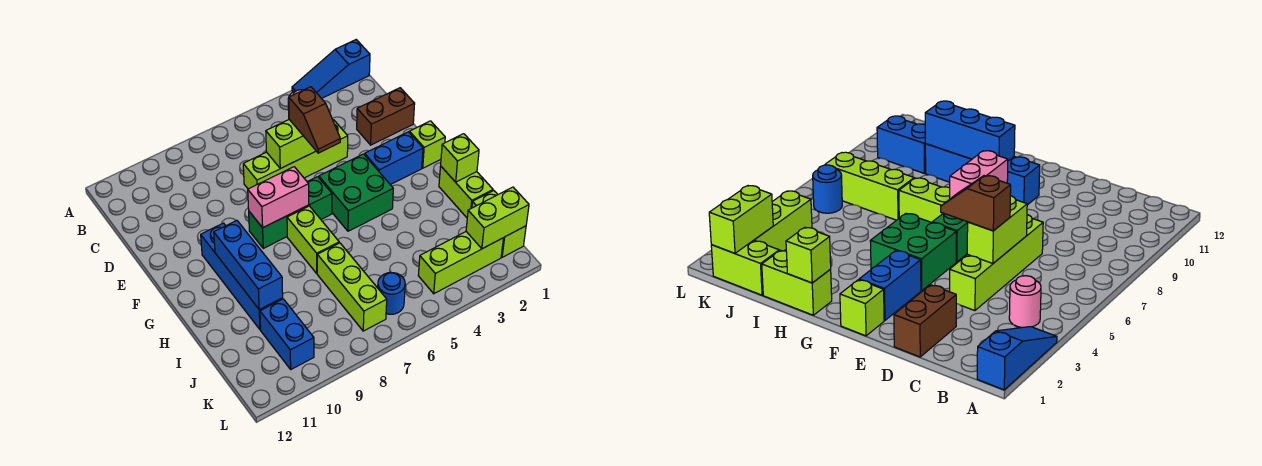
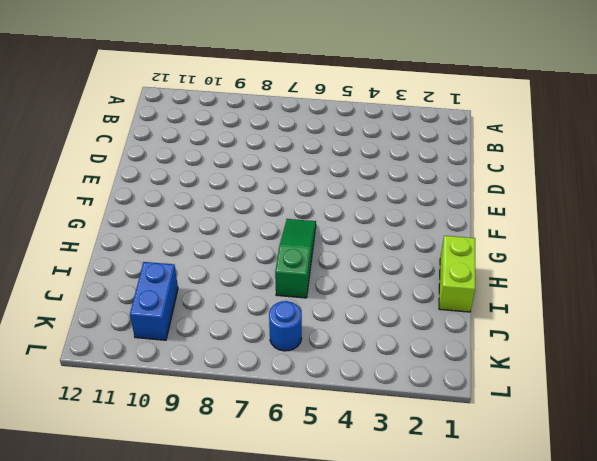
green 1x3 slope [275,219,316,298] -> none
none -> blue 1x3 slope [292,40,370,99]
none -> pink 1x1 round brick [1009,276,1041,327]
none -> brown 1x2 brick [357,88,415,145]

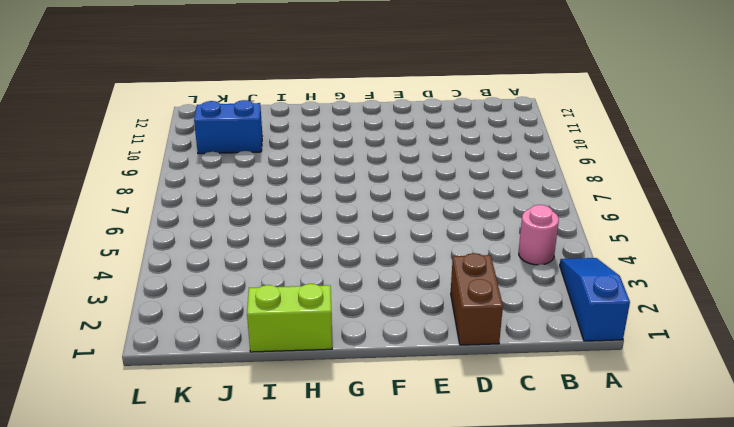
none -> lime 1x4 brick [243,120,348,189]
none -> lime 1x1 brick [409,121,445,168]
none -> blue 1x2 brick [365,132,423,185]

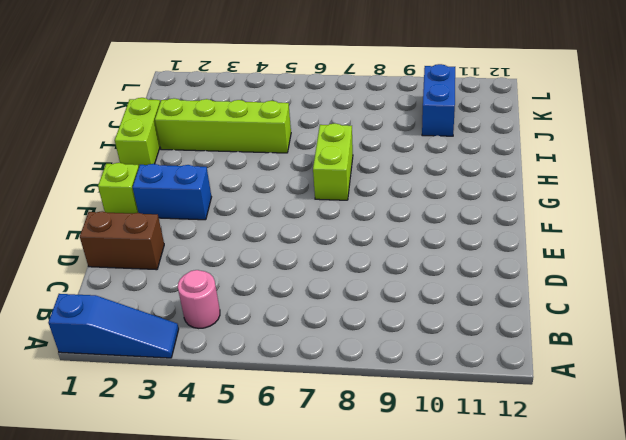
lime 1x4 brick [155,98,291,153] -> lime 1x4 brick moved to [243,120,348,189]
none -> green 2x2 brick [319,154,393,231]
none -> green 1x3 brick [249,177,332,248]
none -> blue 1x4 brick [201,223,283,330]

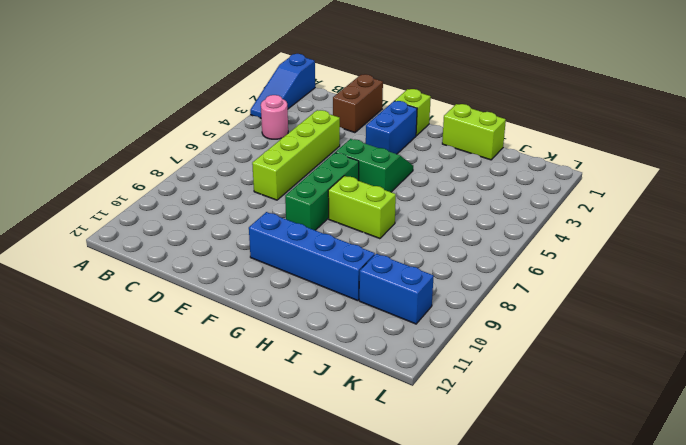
green 2x2 slope [335,139,413,192] -> green 2x2 brick [319,154,393,231]
none -> lime 1x3 brick [317,243,387,331]
none -> lime 1x2 brick [472,191,526,257]
none -> lime 1x3 brick [418,232,503,294]

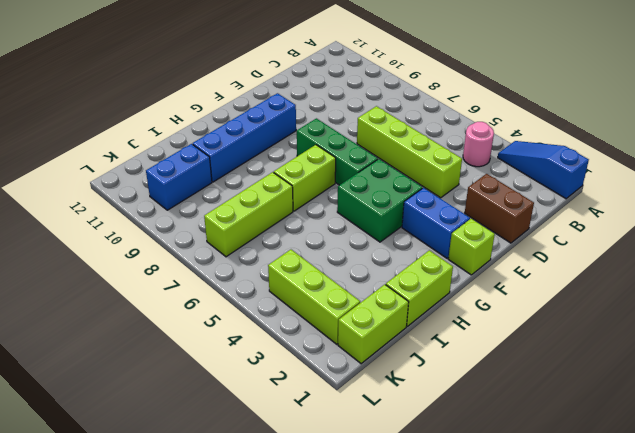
none -> blue 1x1 round brick [378,273,405,314]
none -> lime 1x2 brick [266,120,316,169]
none -> pink 1x2 brick [248,167,309,228]

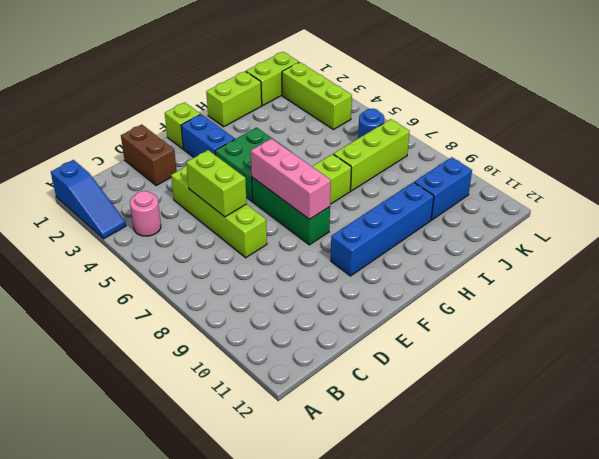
pink 1x3 brick [251,139,331,219] -> pink 1x2 brick [248,167,309,228]
none -> blue 1x3 brick [214,221,283,310]
none -> lime 1x1 brick [441,134,479,182]
none -> lime 1x2 brick [466,187,529,249]

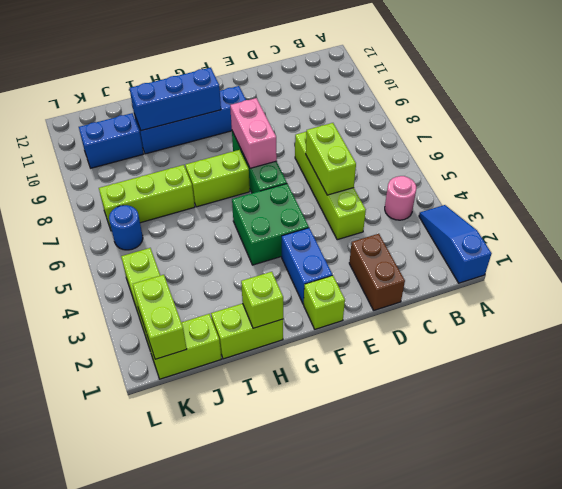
none -> brown 1x2 slope [288,87,340,153]

